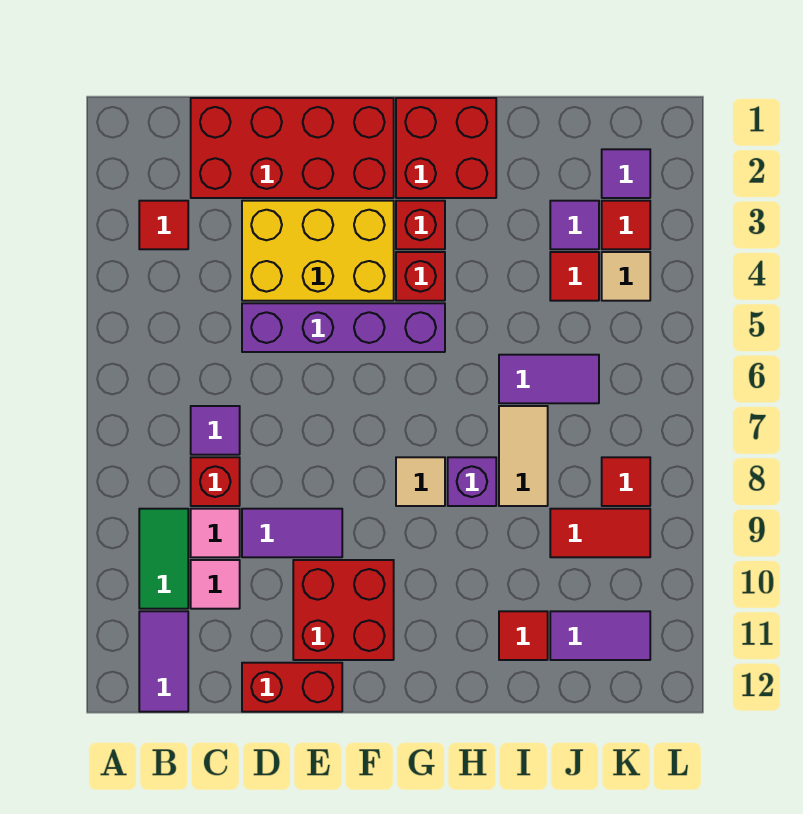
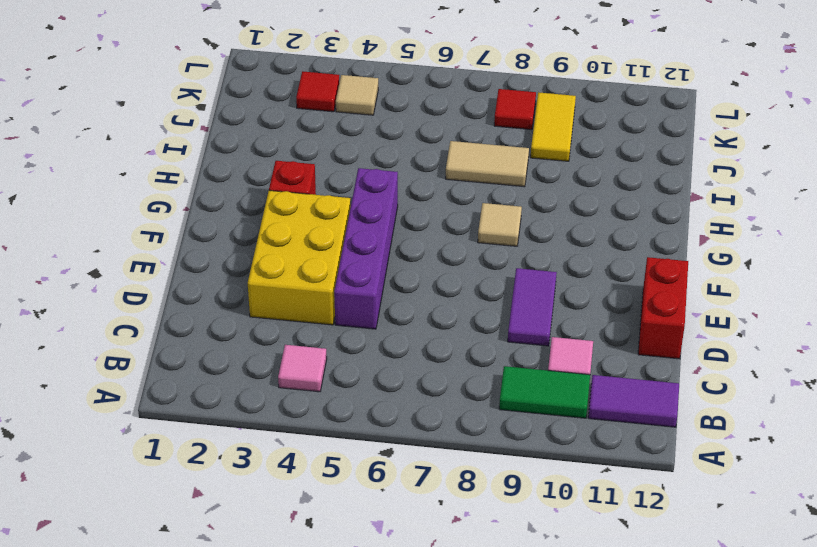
pink 1x1 tile [278,345,327,392] -> pink 1x1 tile moved to [191,509,240,557]
yellow 1x2 tile [531,92,576,161] -> red 1x2 tile [550,509,650,557]
none -> red 1x1 tile [139,201,188,249]
none -> red 2x4 brick [191,98,394,198]
none -> purple 1x1 tile [191,406,240,455]

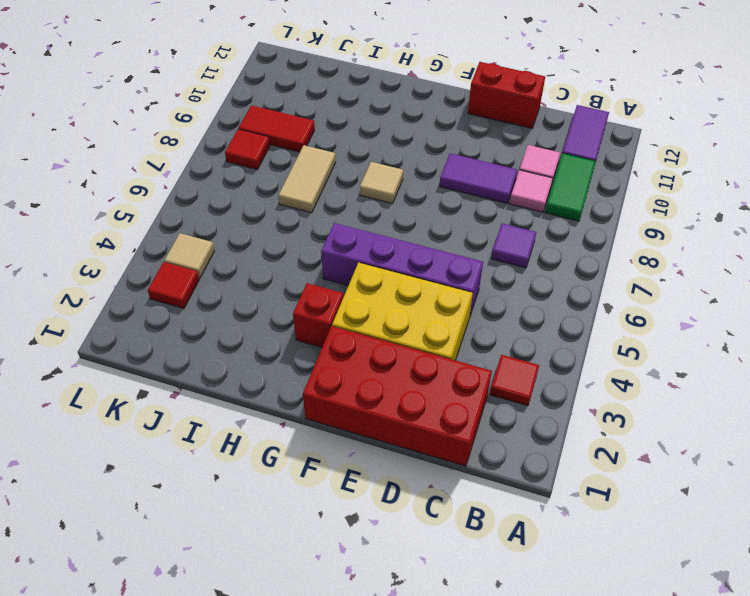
none -> red 1x1 brick [191,457,240,506]
none -> red 2x2 brick [293,560,394,660]
none -> red 2x2 brick [396,98,496,198]

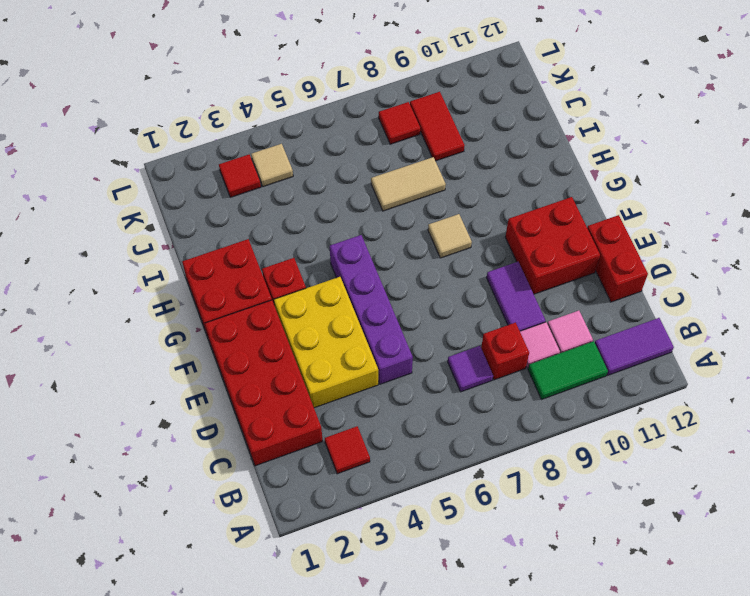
none -> red 1x1 brick [396,252,445,301]
none -> purple 1x1 brick [448,457,496,506]
none -> purple 1x2 tile [499,355,599,403]

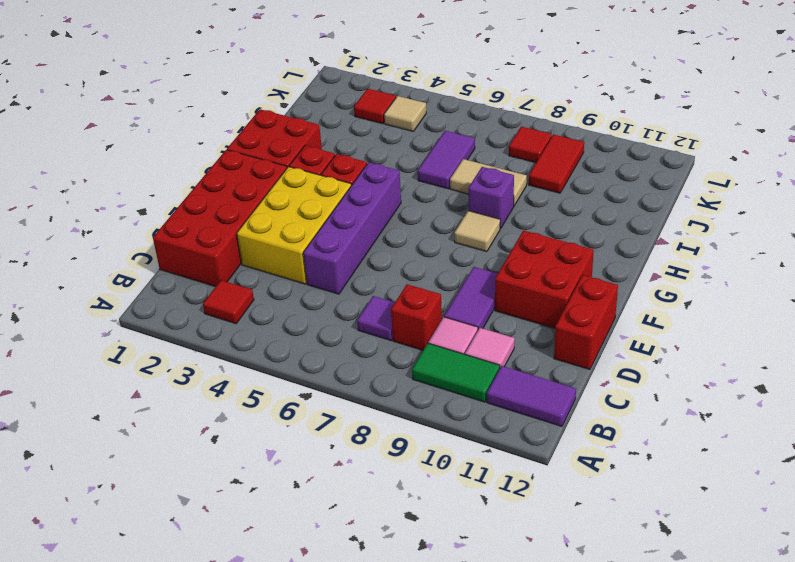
none -> red 1x1 tile [499,611,548,660]
none -> purple 1x1 tile [550,201,599,249]
none -> red 1x1 tile [550,252,599,301]

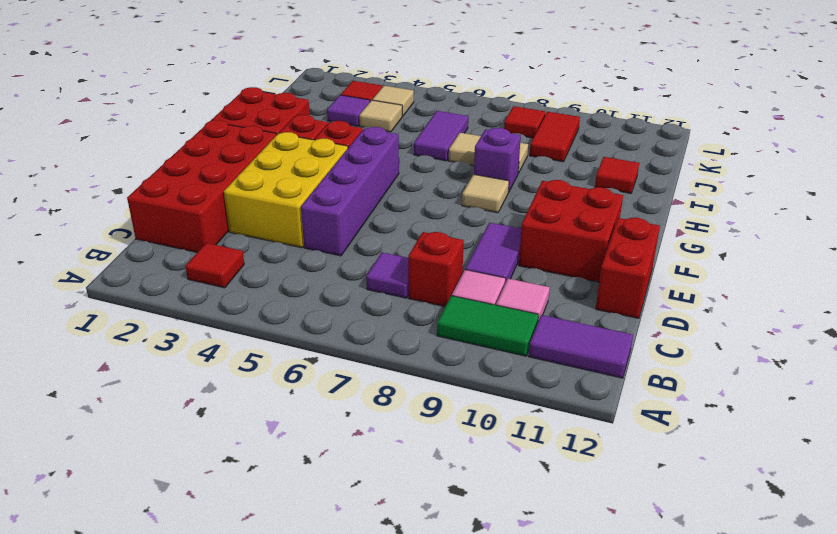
tan 1x1 tile [359,100,402,132] -> red 1x1 tile [550,252,599,301]
none -> purple 1x2 tile [550,611,650,660]
none -> purple 1x1 tile [602,149,650,198]

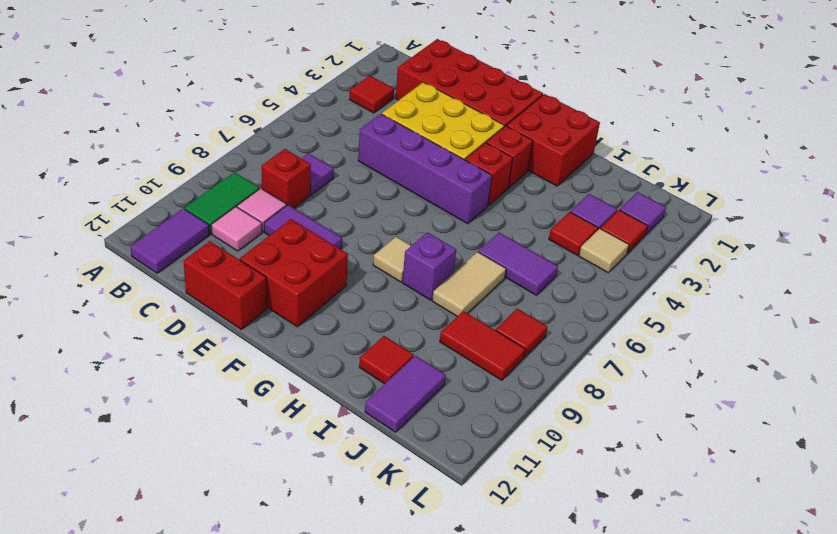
purple 1x2 tile [365,356,446,432] -> purple 1x2 tile turned to [550,611,650,660]

